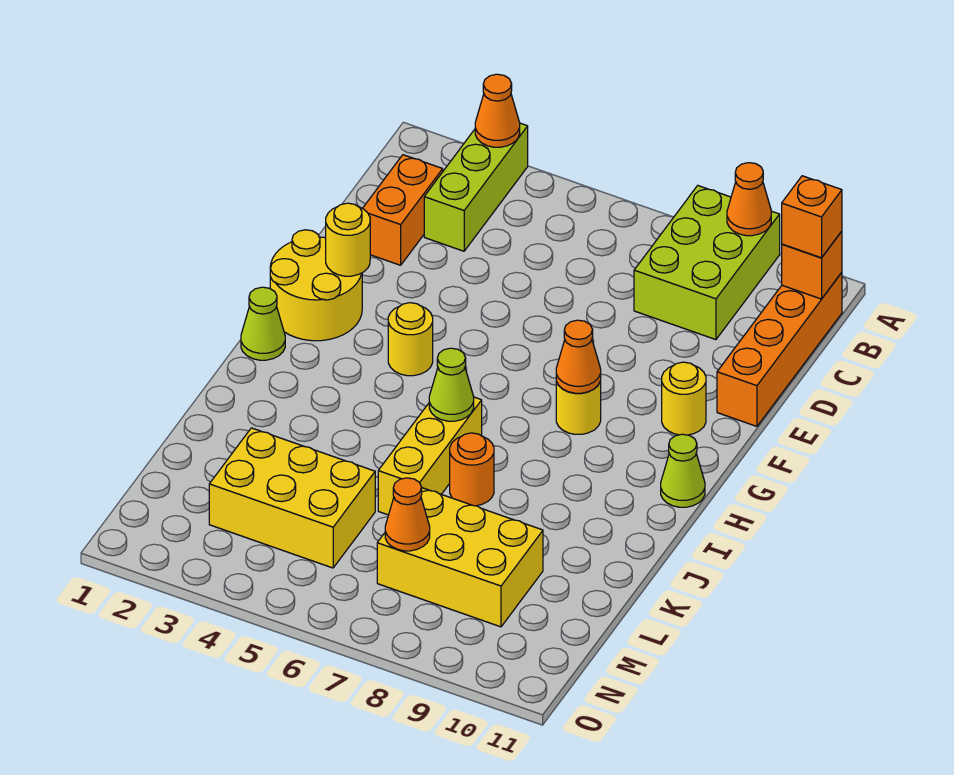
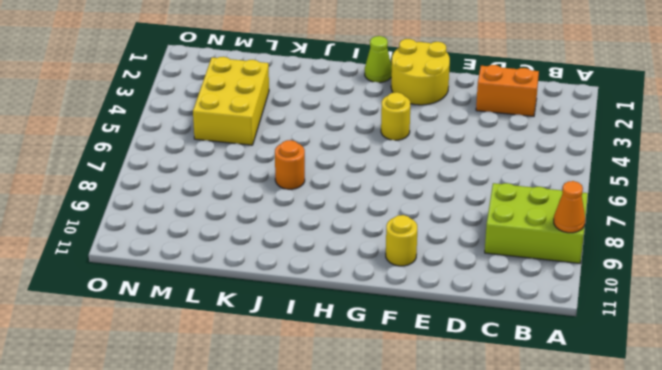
none -> lime 1x3 brick [424,123,528,251]
none -> orange 1x4 brick [717,273,842,426]
none -> yellow 1x1 round brick [556,381,601,434]

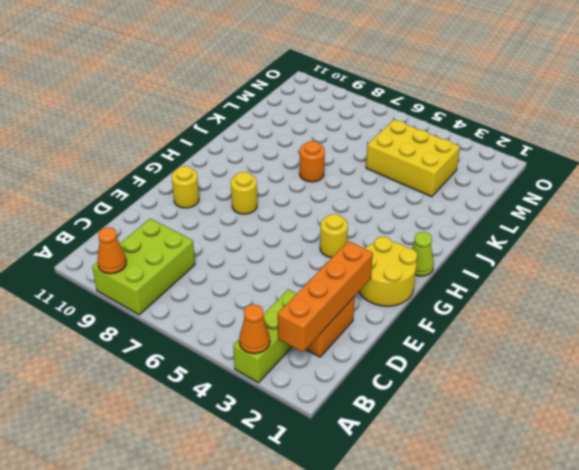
orange 1x4 brick [278,241,373,352] -> orange 1x4 brick moved to [717,273,842,426]
none -> lime 1x1 cone [661,434,705,507]
none -> yellow 1x3 brick [378,397,482,515]
none -> yellow 2x3 brick [377,488,543,627]

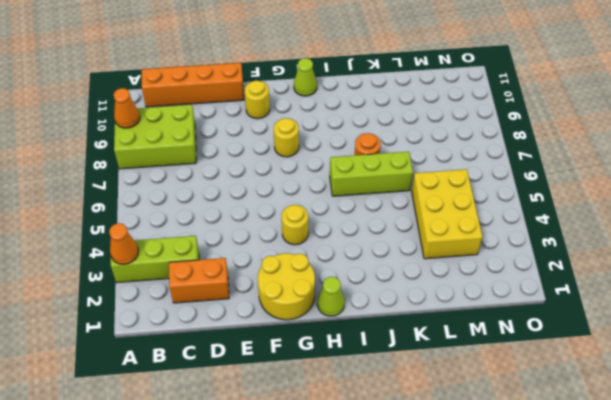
lime 1x3 brick [330,152,413,196] -> yellow 1x3 brick [378,397,482,515]
none -> yellow 2x3 brick [377,488,543,627]
none -> orange 1x1 brick [782,231,842,299]
none -> yellow 1x1 round brick [326,203,370,276]

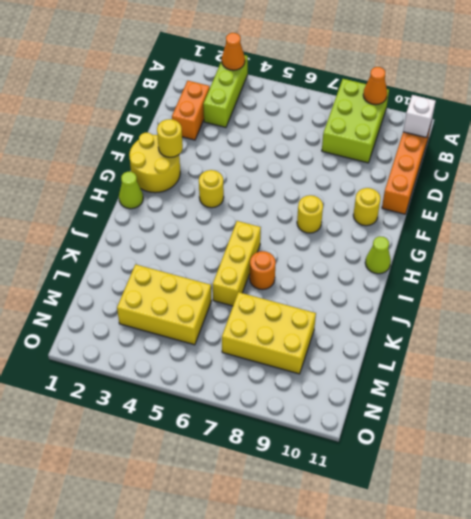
white 1x1 brick [403,95,436,138] -> orange 1x1 brick [782,231,842,299]
none -> orange 1x1 cone [556,320,601,393]
none -> lime 1x1 cone [429,348,474,421]
none -> orange 1x1 cone [385,478,430,551]

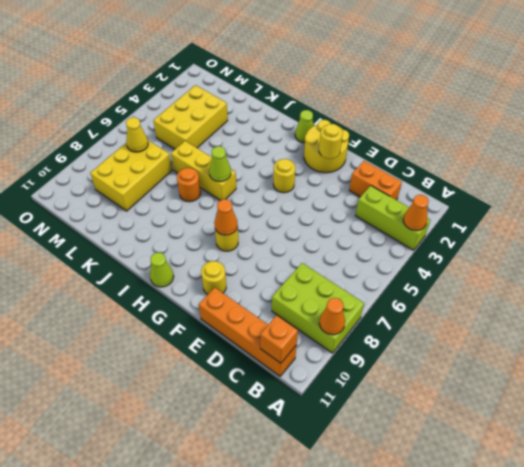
yellow 1x1 cone [126,117,148,152] -> orange 1x1 cone [385,478,430,551]
none -> orange 1x1 brick [782,176,842,258]

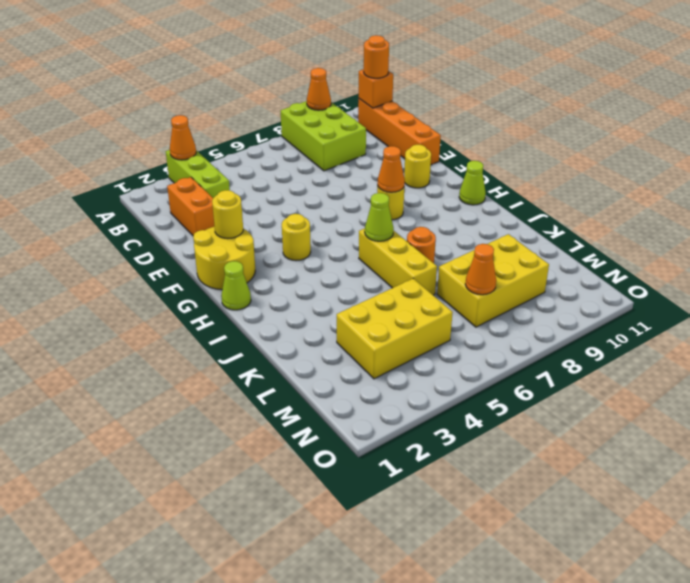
orange 1x1 round brick [364,35,389,78] -> orange 1x1 brick [782,176,842,258]

